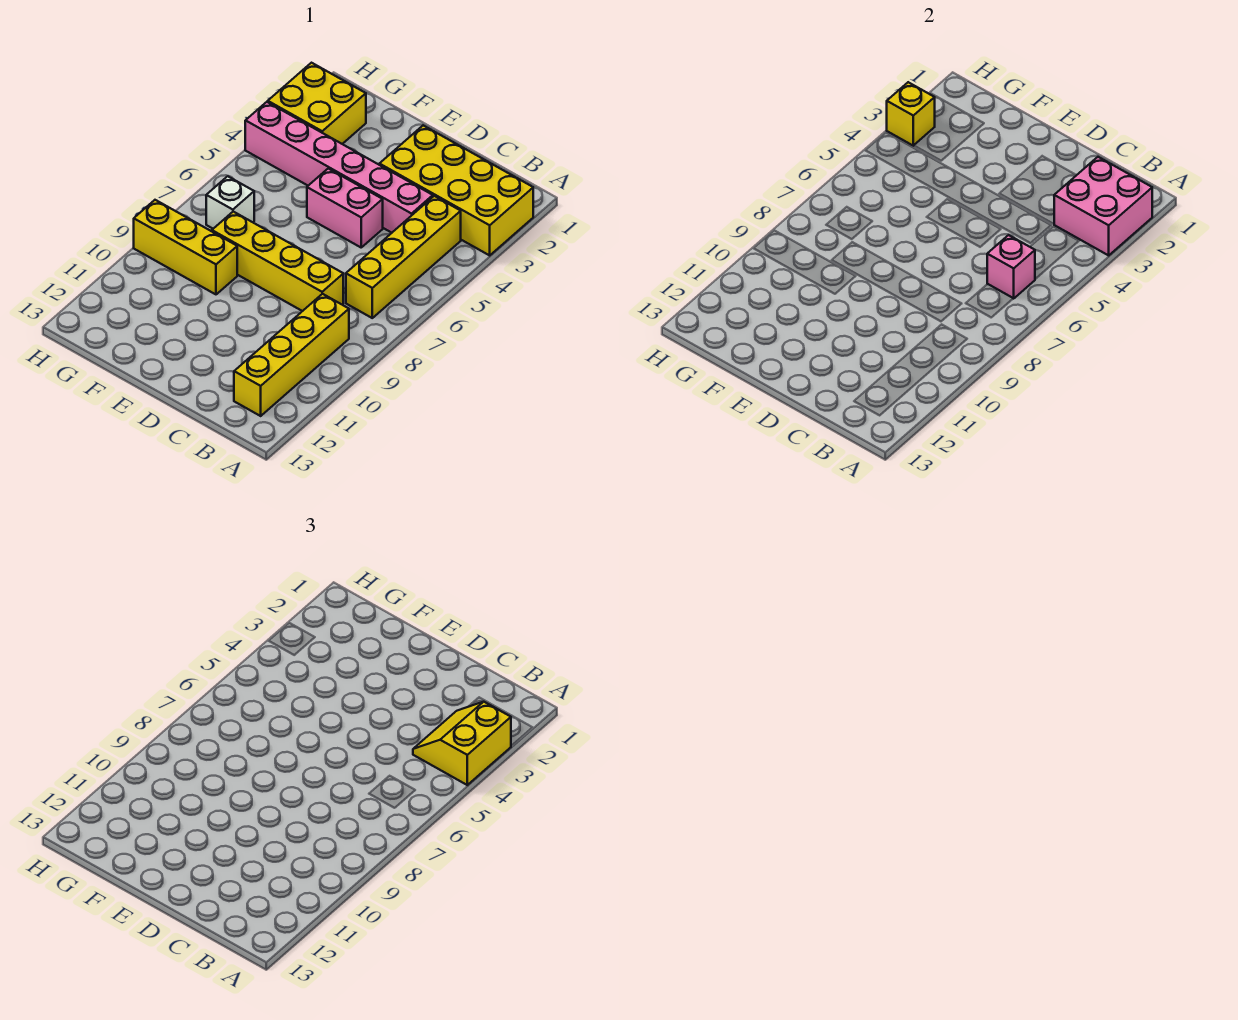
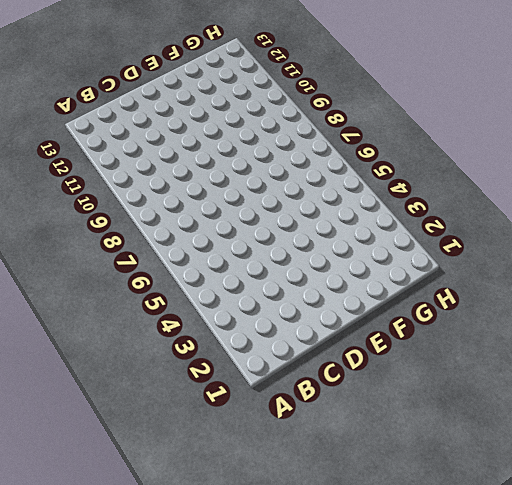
none -> yellow 2x4 brick [379,125,533,255]
none -> yellow 1x4 brick [346,196,461,318]
none -> yellow 1x4 brick [234,294,349,416]

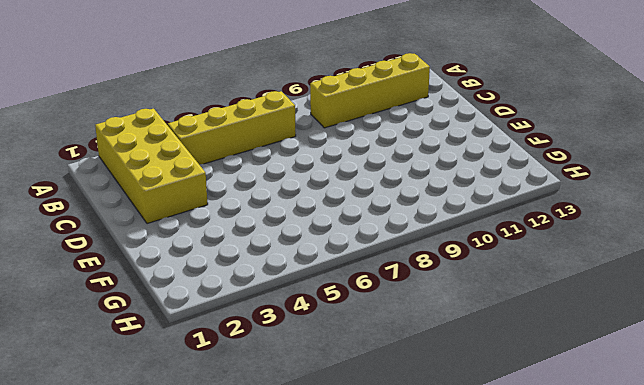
none -> pink 1x6 brick [245,102,433,233]
none -> yellow 1x4 brick [212,212,343,311]
none -> pink 1x2 brick [307,169,383,247]

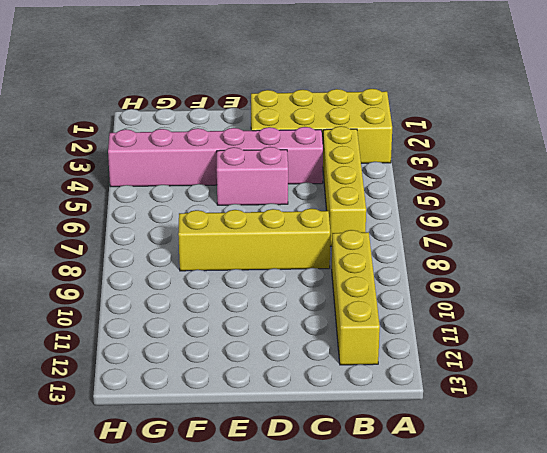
none -> yellow 1x3 brick [134,200,237,294]
none -> yellow 2x2 brick [268,63,366,144]
none -> white 1x1 brick [206,176,254,229]

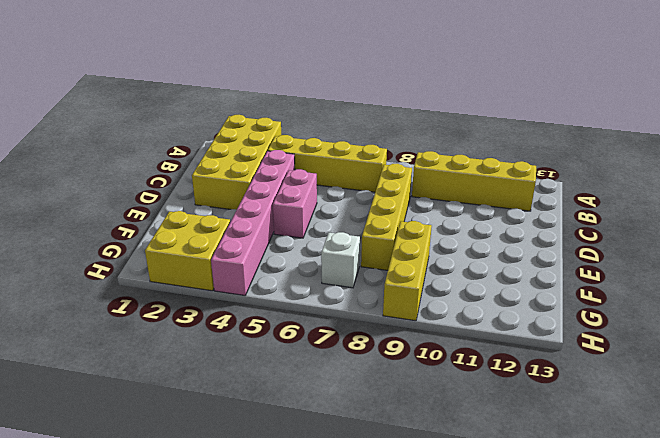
none -> pink 2x2 brick [1054,157,1152,255]
none -> pink 1x1 brick [987,235,1035,299]
none -> yellow 1x1 brick [887,82,935,146]

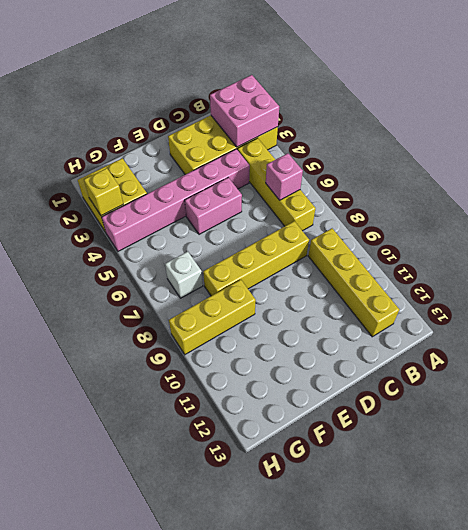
none -> yellow 2x2 slope [413,702,511,785]

